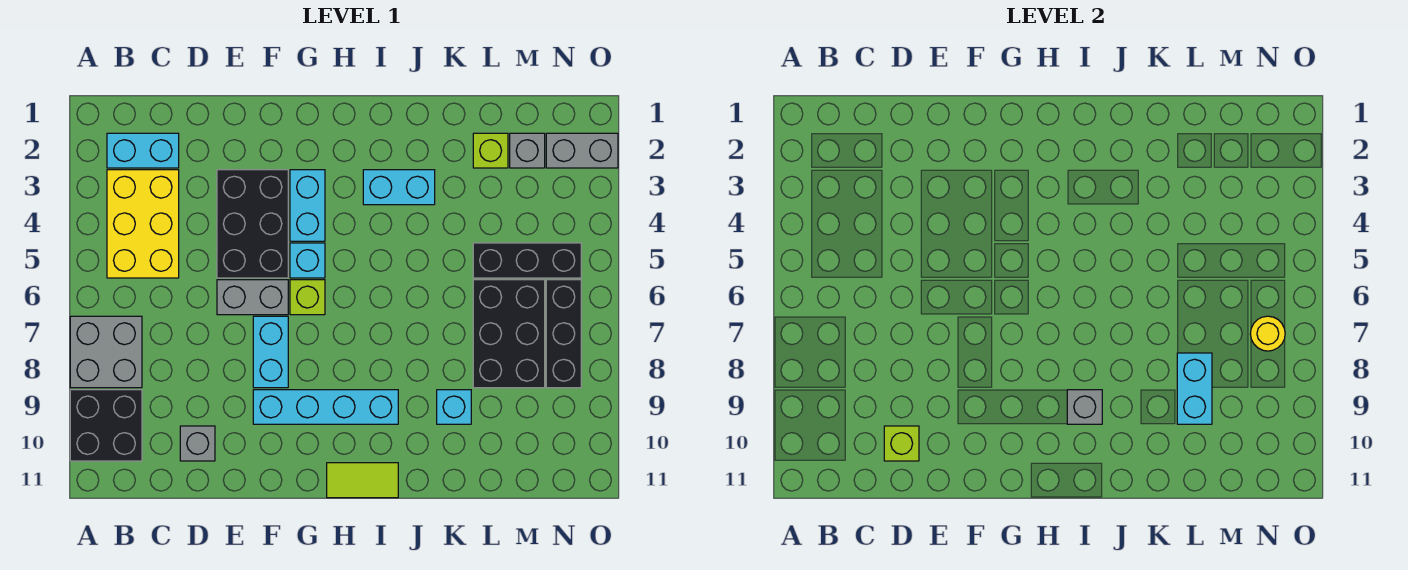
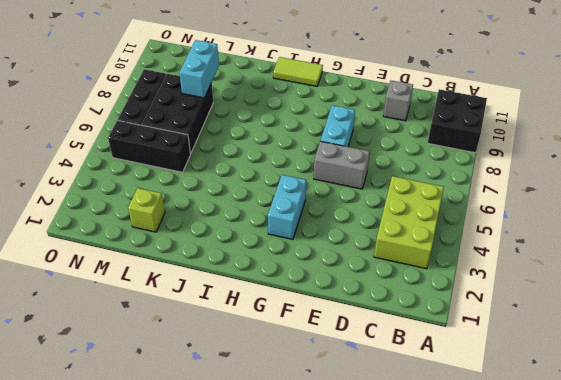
lime 2x3 brick [374,176,444,269] -> yellow 2x3 brick [107,170,179,278]
none -> grey 2x2 brick [70,316,142,388]
none -> cyan 1x2 brick [107,133,179,168]
none -> black 2x3 brick [217,170,288,278]

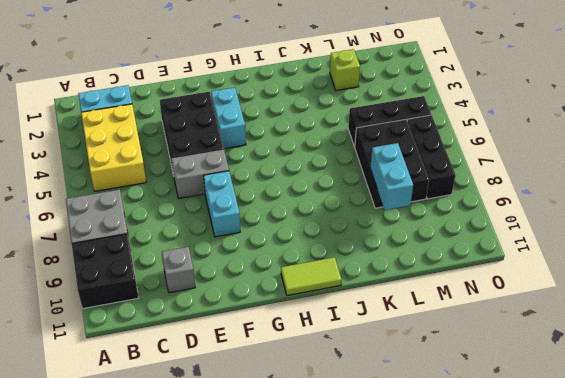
none -> cyan 1x4 brick [253,390,398,424]
none -> cyan 1x1 brick [290,243,325,278]
none -> lime 1x1 brick [290,280,325,315]

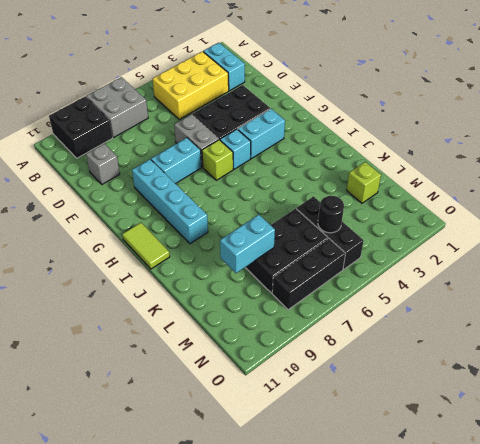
black 1x1 round brick [318,196,344,233] -> none
none -> cyan 1x2 brick [363,170,435,205]
none -> cyan 1x1 brick [437,390,471,424]
none -> grey 1x1 brick [510,133,545,168]

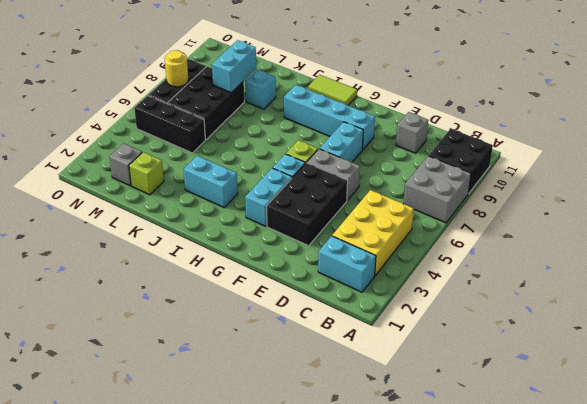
none -> grey 1x2 brick [546,133,618,168]
none -> lime 1x1 brick [884,426,919,461]
none -> grey 1x1 brick [1067,390,1102,424]

